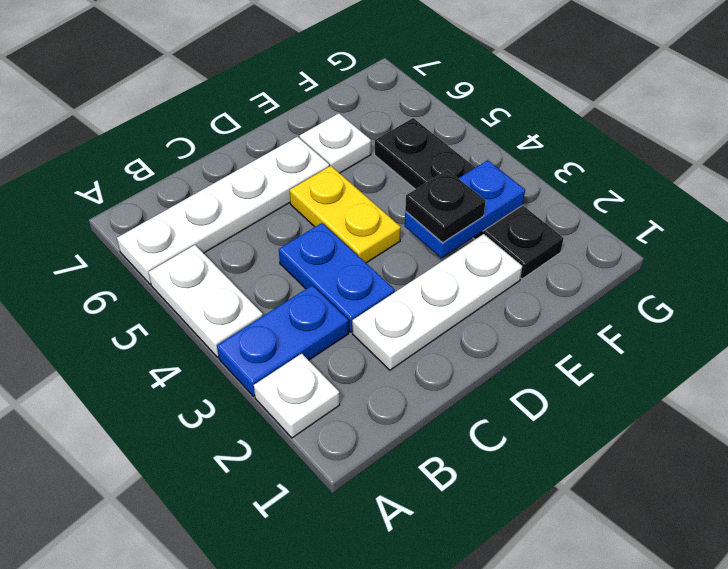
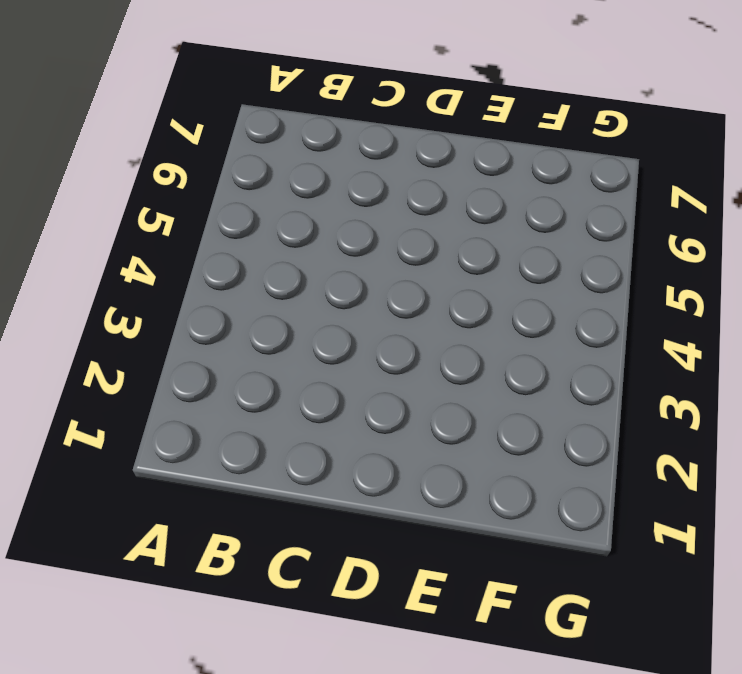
none -> white 1x1 plate [254,354,340,438]
none -> blue 1x2 plate [217,285,349,396]

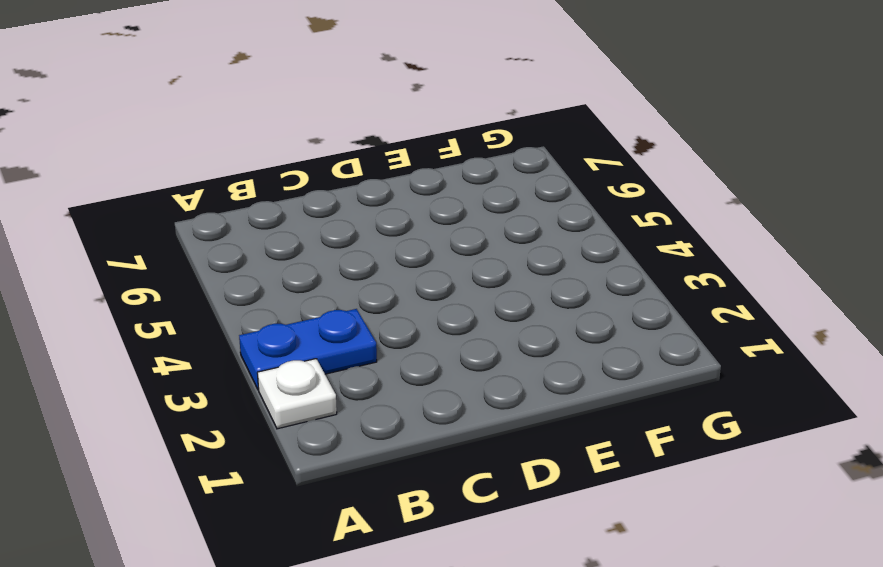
none -> white 1x2 plate [149,245,263,357]
none -> white 1x4 plate [117,137,329,284]

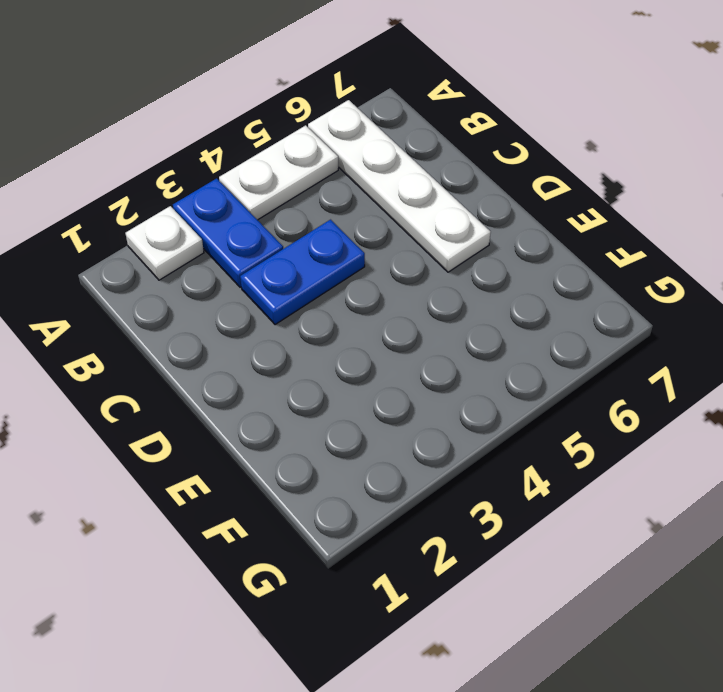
none -> white 1x3 plate [352,234,522,370]
none -> yellow 1x2 plate [290,166,401,263]

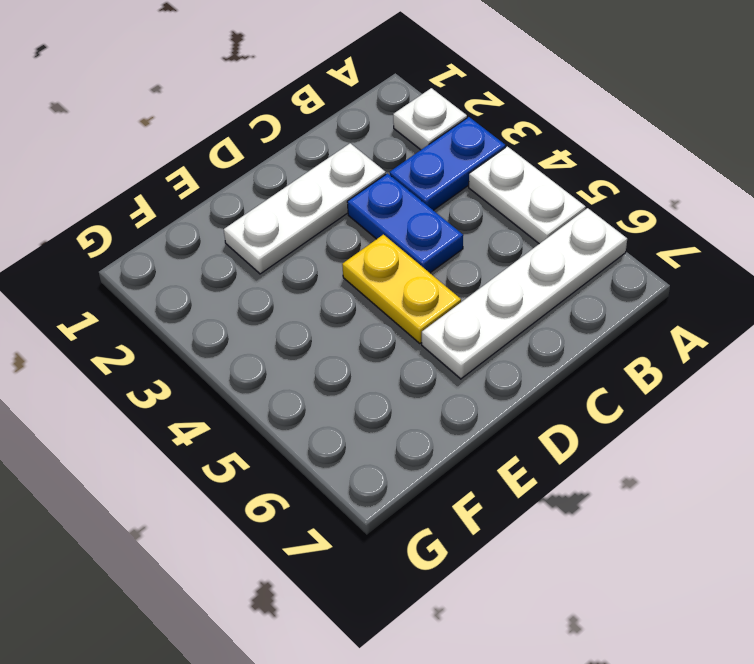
none -> white 1x1 plate [300,113,371,173]
none -> black 1x4 plate [375,118,564,279]

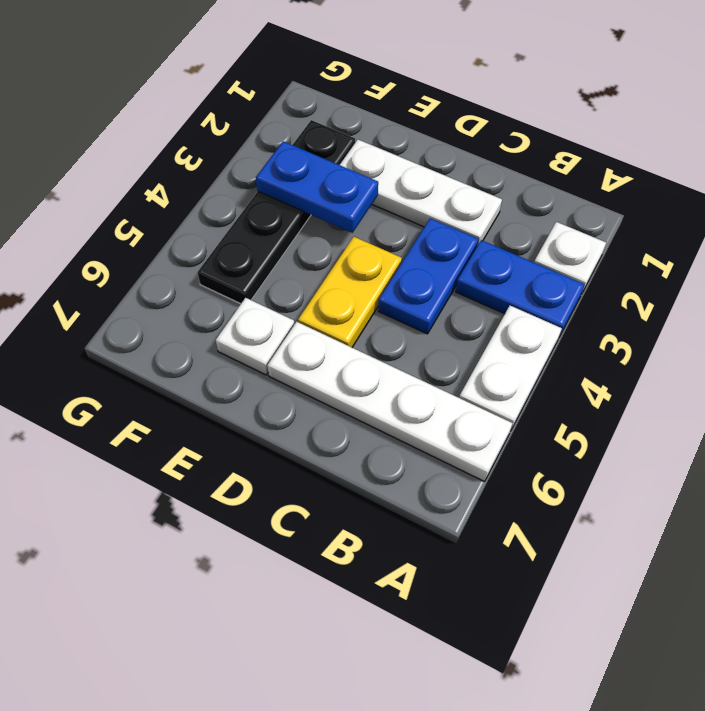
none -> black 1x1 plate [405,170,486,243]

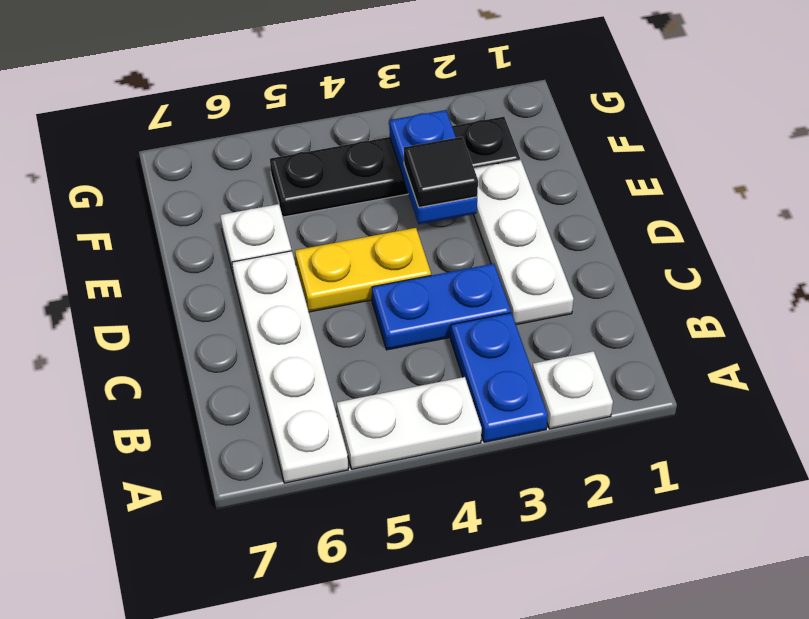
black 1x1 tile [404,137,478,207] -> black 1x1 plate [405,170,486,243]

